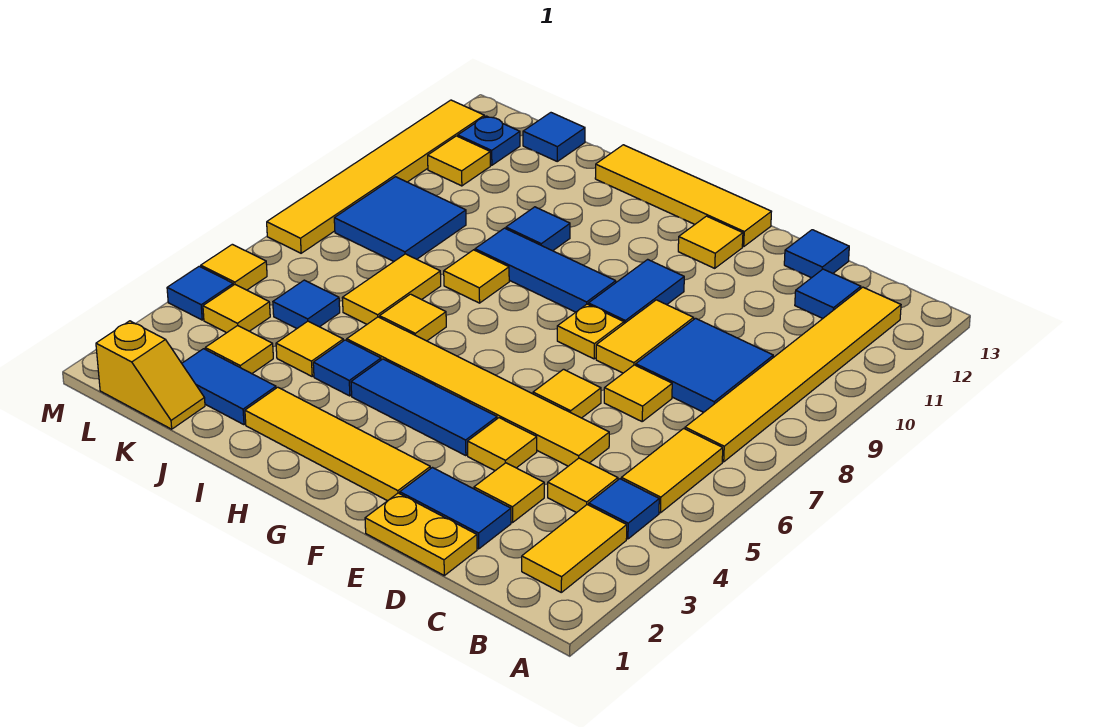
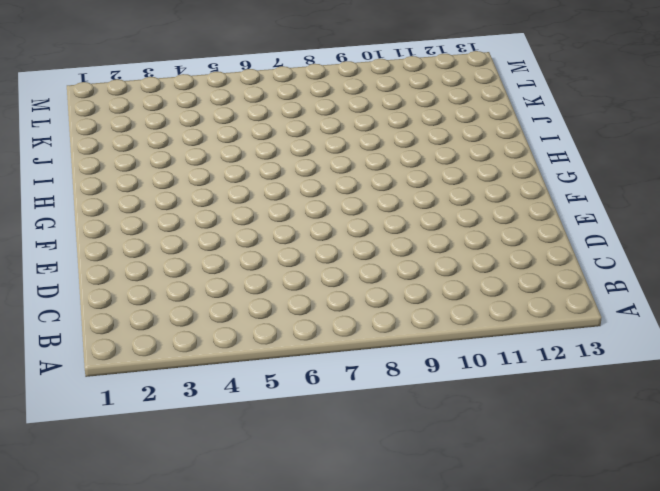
none -> yellow 1x2 tile [522,505,627,592]
none -> blue 1x1 tile [589,479,659,539]
none -> yellow 1x2 tile [621,428,723,513]
none -> yellow 1x6 tile [685,287,901,462]

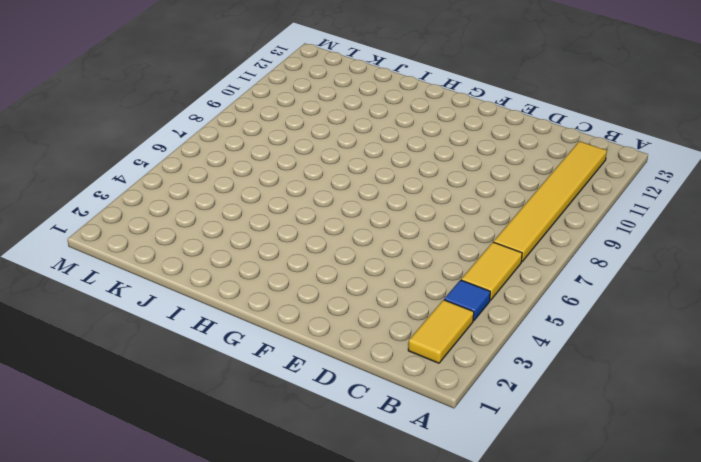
none -> yellow 1x1 tile [548,458,618,513]
none -> blue 2x2 tile [636,318,773,412]
none -> blue 1x1 tile [795,269,861,318]
none -> yellow 1x2 plate [365,493,477,575]

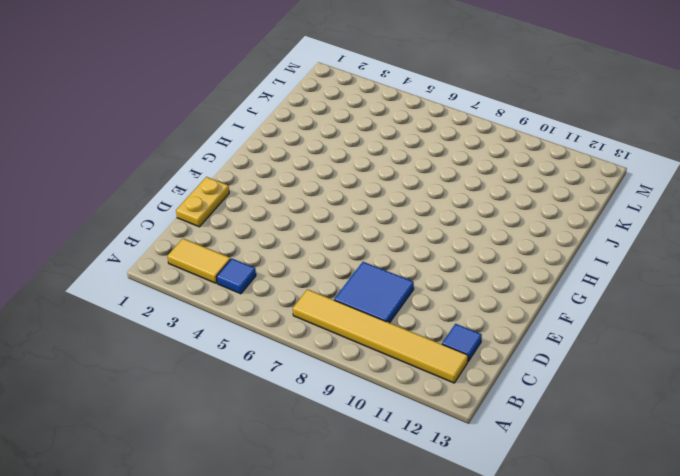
none -> yellow 1x2 tile [621,428,723,513]
none -> yellow 1x1 tile [548,458,618,513]
none -> blue 1x2 tile [400,468,511,549]
none -> yellow 1x1 tile [474,463,544,523]

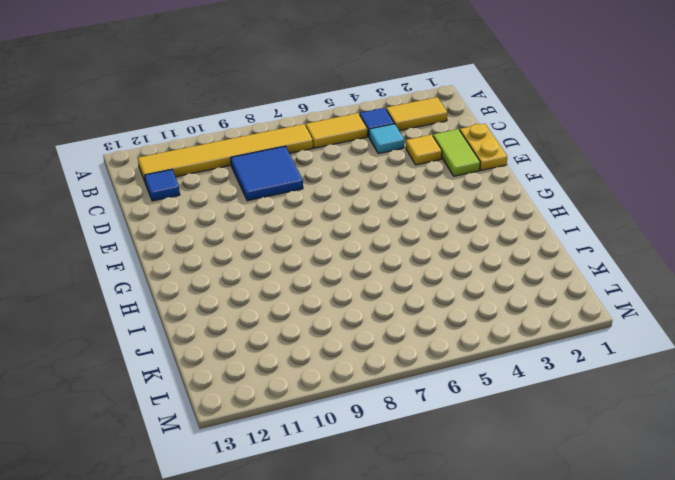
cyan 1x1 tile [369,124,404,154] -> yellow 1x1 tile [548,458,618,513]
lime 1x2 tile [433,129,480,176] -> blue 1x2 tile [400,468,511,549]
none -> yellow 1x6 tile [347,317,609,466]
none -> yellow 1x1 tile [604,365,672,421]
none -> blue 1x1 tile [784,230,849,278]
none -> yellow 1x1 tile [468,418,537,471]

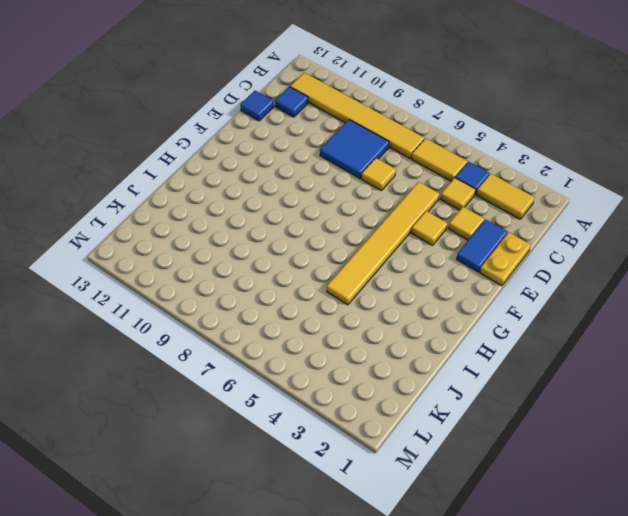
none -> yellow 1x1 tile [533,369,601,418]
none -> yellow 1x2 tile [596,300,694,373]
none -> yellow 1x4 tile [245,387,430,501]
none -> blue 1x3 tile [351,359,497,456]

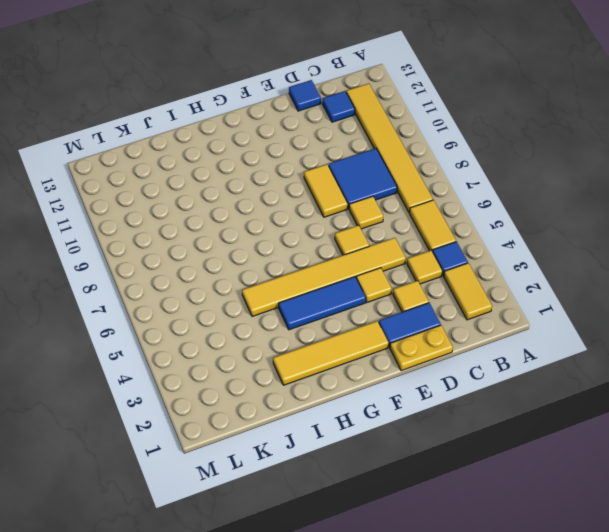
none -> yellow 1x1 plate [557,304,624,359]
none -> blue 1x2 tile [588,259,684,324]
none -> yellow 1x1 tile [678,216,743,268]
none -> yellow 1x4 tile [595,145,771,247]

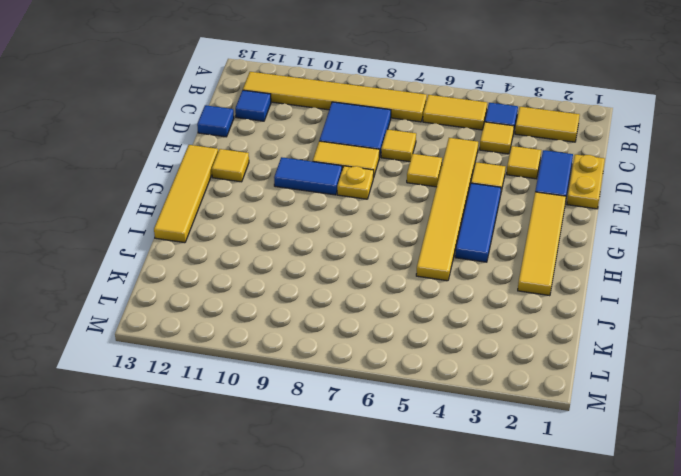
none -> blue 1x3 tile [475,228,616,312]
none -> blue 1x1 tile [313,340,381,396]
none -> yellow 1x1 tile [380,294,446,341]
none -> yellow 1x1 tile [444,250,509,303]

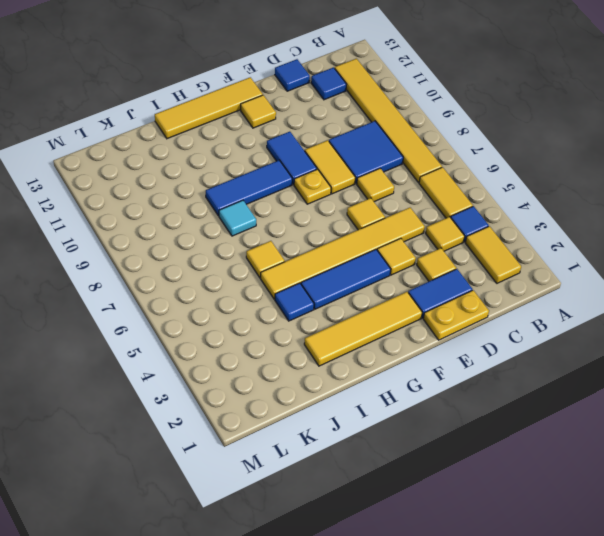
cyan 1x1 tile [219,200,256,236] -> yellow 1x1 tile [444,250,509,303]
none -> blue 1x1 tile [506,207,570,251]
none -> blue 1x2 tile [182,349,276,425]
none -> yellow 1x1 tile [276,321,343,376]
none -> yellow 1x2 tile [342,254,441,324]

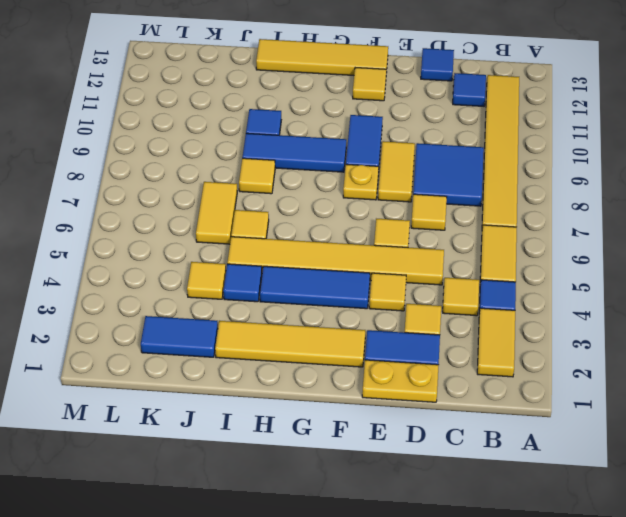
none -> yellow 1x2 slope [96,321,205,429]
none -> yellow 1x1 tile [205,325,273,374]
none -> blue 1x1 tile [273,280,340,328]
none -> blue 2x2 tile [334,177,466,261]

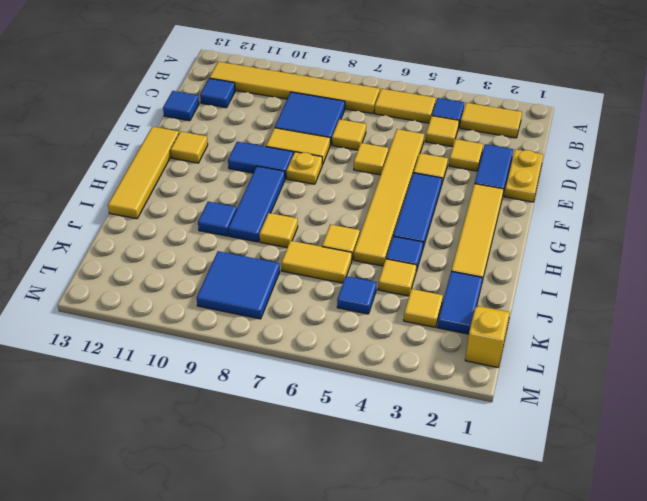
none -> blue 1x1 tile [523,113,585,161]
none -> yellow 1x1 tile [203,285,270,333]
none -> yellow 1x1 tile [428,136,490,186]
none -> blue 1x1 plate [458,116,520,165]

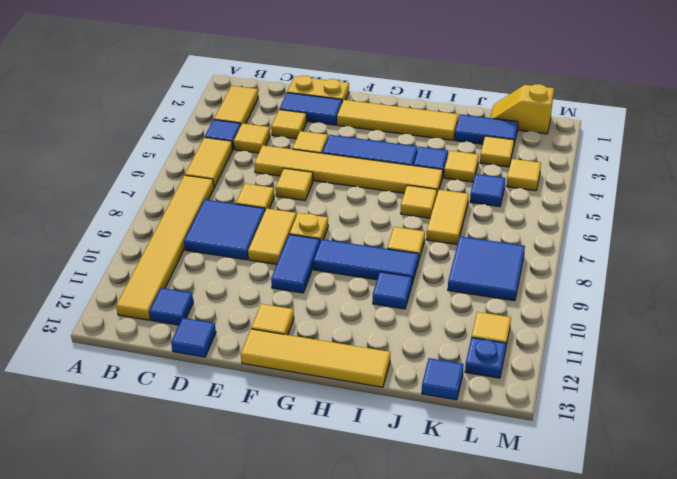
none -> blue 1x1 tile [167,266,233,320]
none -> yellow 1x1 tile [201,244,267,290]
none -> yellow 1x6 tile [267,100,484,253]

